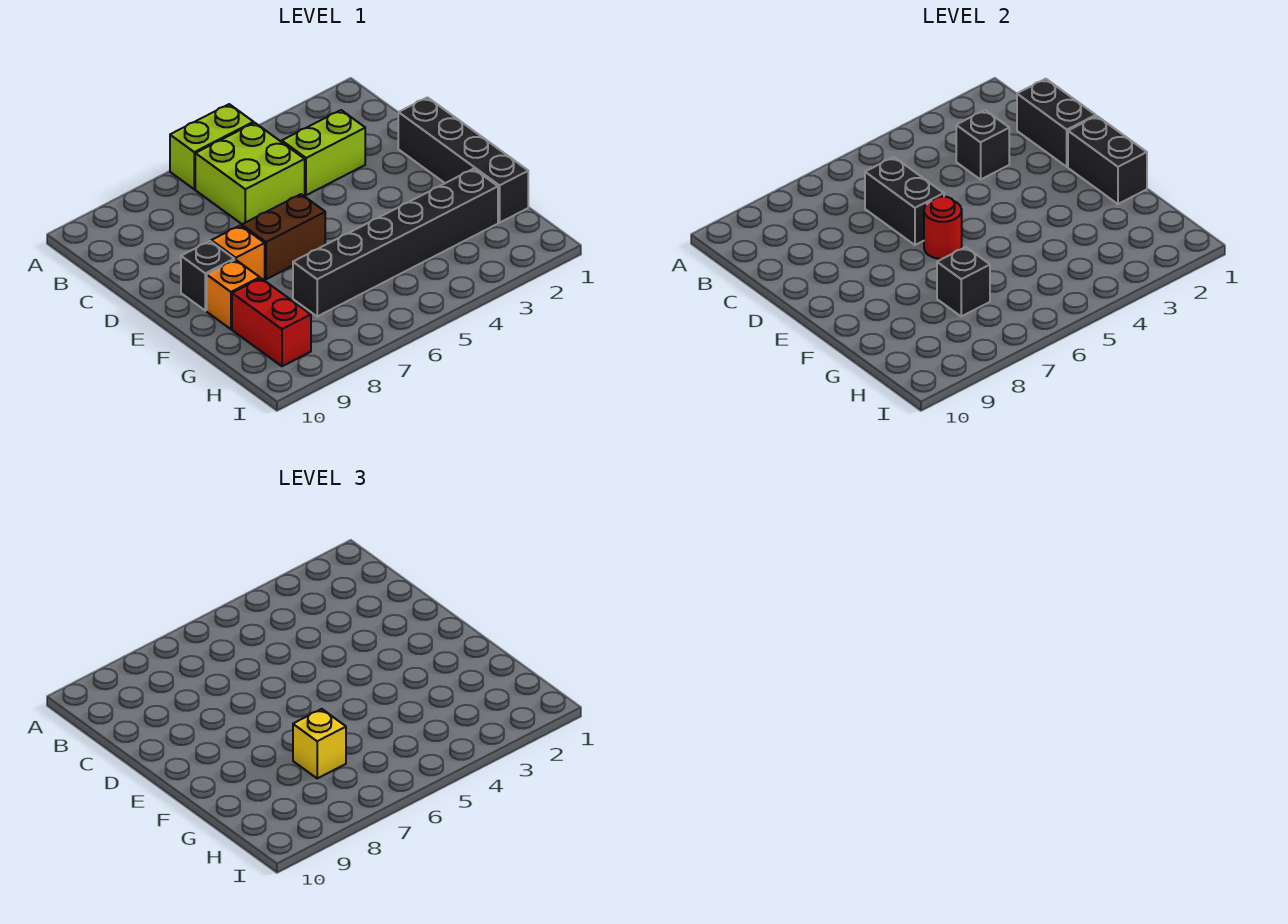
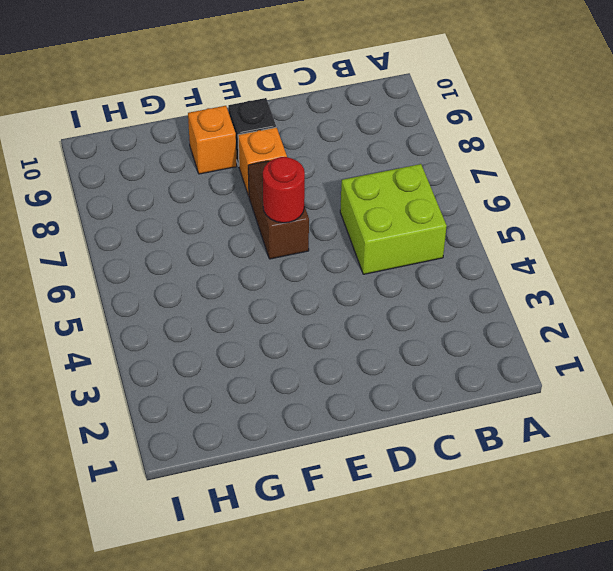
none -> lime 1x2 brick [170,104,254,189]
none -> lime 1x2 brick [282,110,365,195]
none -> black 1x4 brick [398,97,528,223]

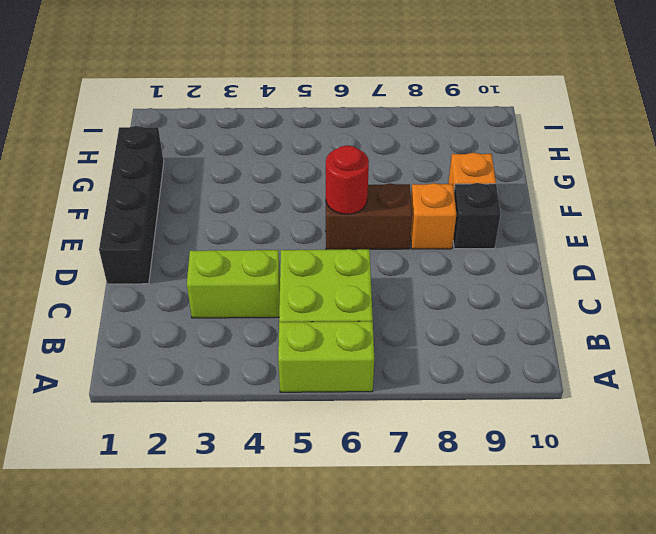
none -> black 1x6 brick [293,169,498,316]
none -> red 1x2 brick [232,278,311,366]
none -> black 1x2 brick [1017,79,1096,167]

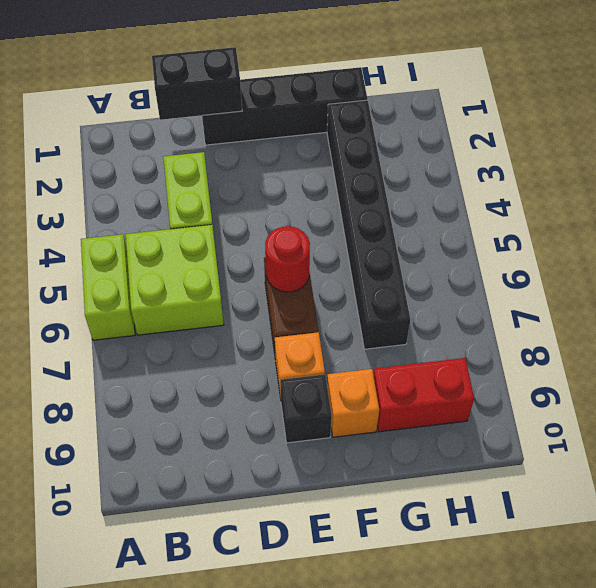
none -> black 1x1 brick [956,110,1009,180]
none -> black 1x2 brick [865,157,944,245]
none -> black 1x2 brick [1068,116,1147,204]

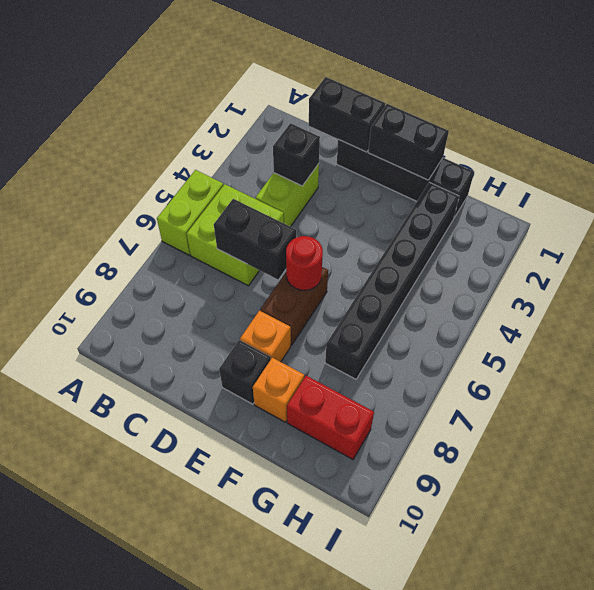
none -> black 1x1 brick [937,247,990,316]
none -> yellow 1x1 brick [293,709,346,778]

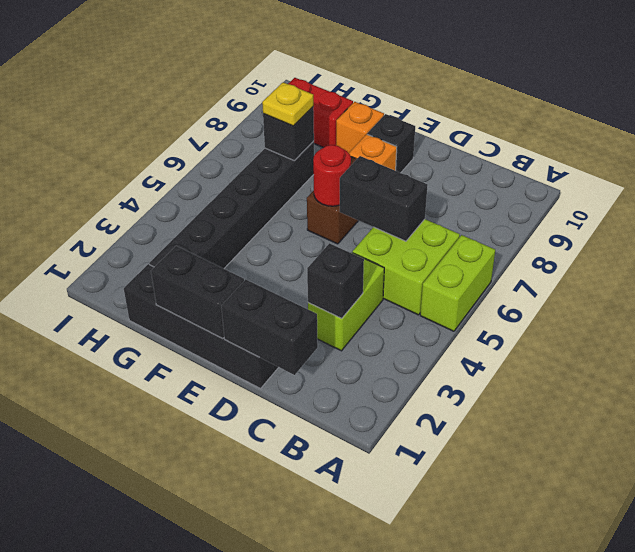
yellow 1x1 plate [262,82,313,126] -> yellow 1x1 brick [293,709,346,778]

